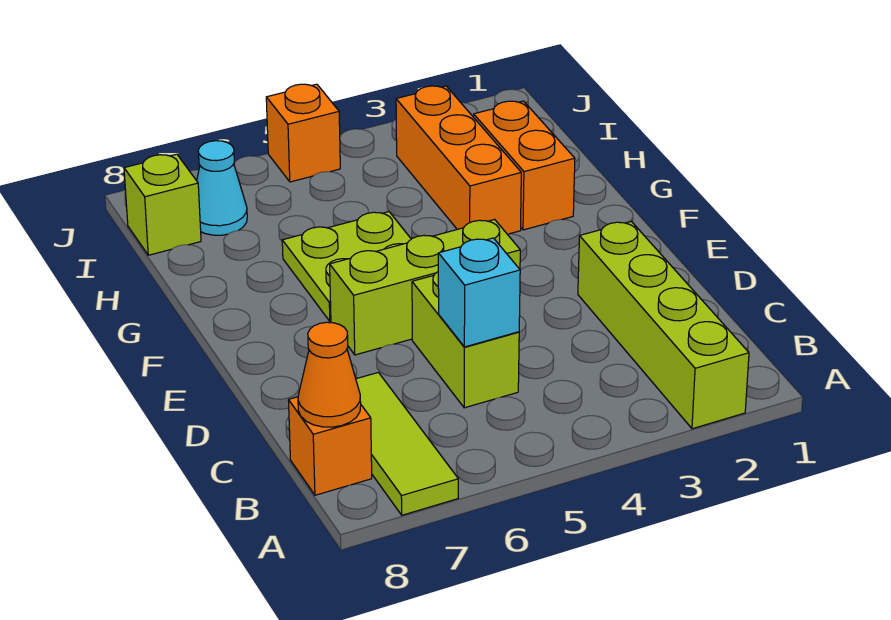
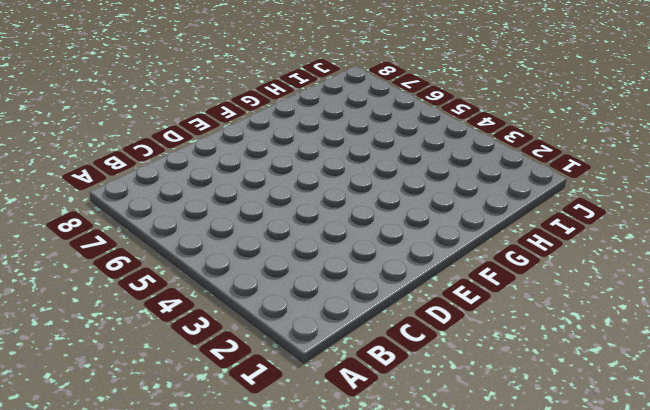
none -> lime 1x4 brick [578,222,749,429]
none -> lime 1x3 tile [356,372,458,515]
none -> orange 1x1 brick [289,397,372,495]

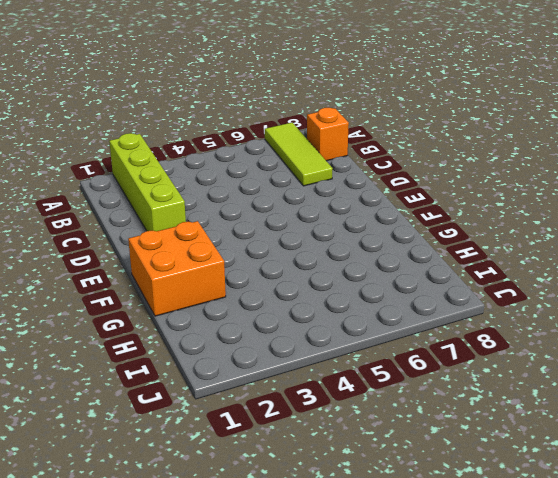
orange 2x2 brick [128,221,226,316] -> orange 1x2 brick [474,101,575,230]
none -> lime 1x2 brick [412,272,519,408]
none -> lime 1x3 brick [330,219,520,355]
none -> lime 2x2 plate [282,212,411,322]

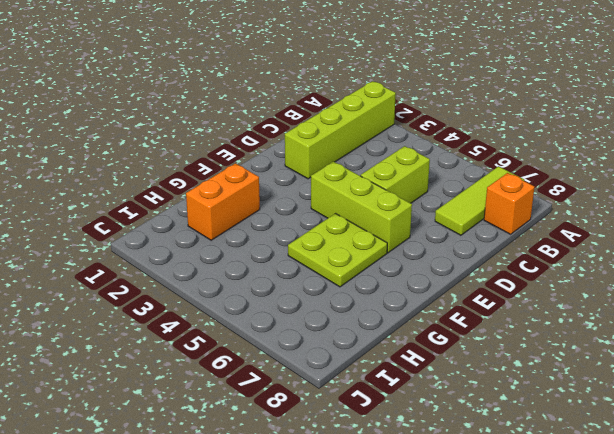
none -> orange 1x3 brick [396,86,521,234]
none -> cyan 1x1 cone [197,141,247,235]
none -> lime 1x1 brick [124,154,201,255]

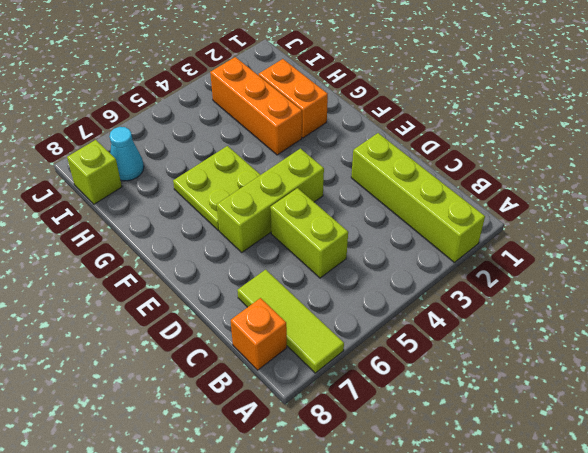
none -> orange 1x1 brick [266,84,340,182]
none -> orange 1x1 cone [298,322,361,427]
none -> cyan 1x1 brick [438,238,520,347]

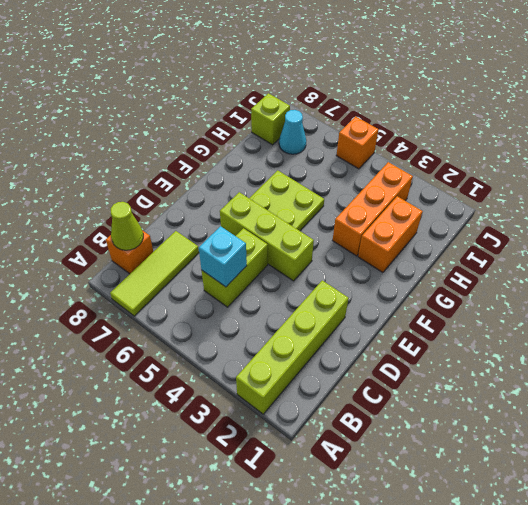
lime 1x1 cone [111,202,143,250] -> orange 1x1 cone [298,322,361,427]

